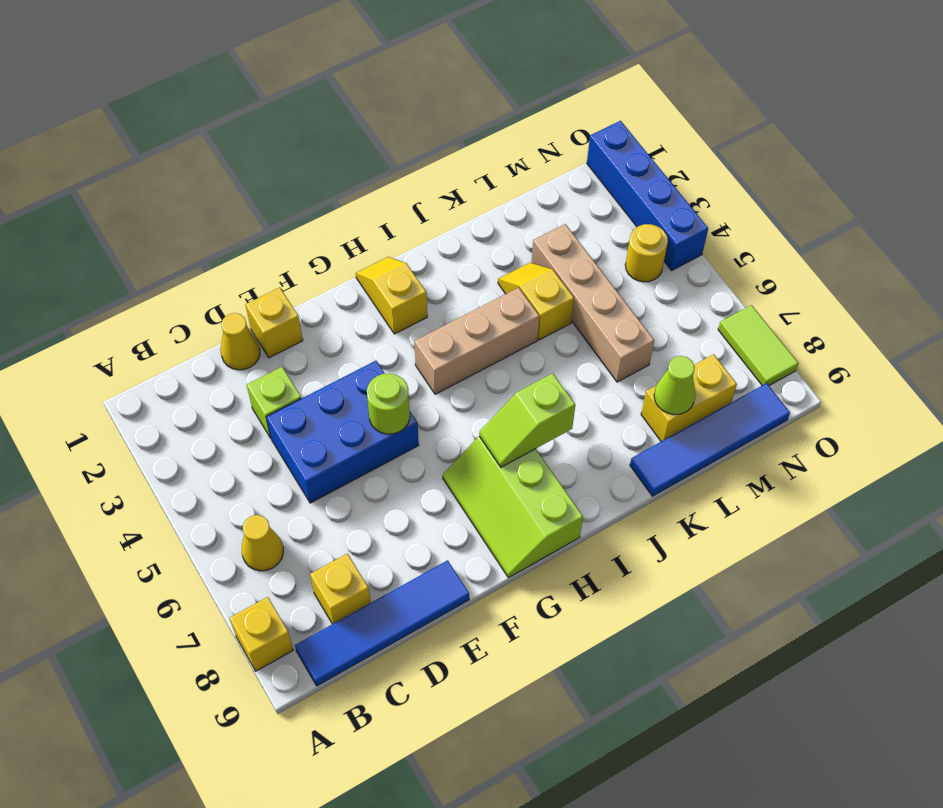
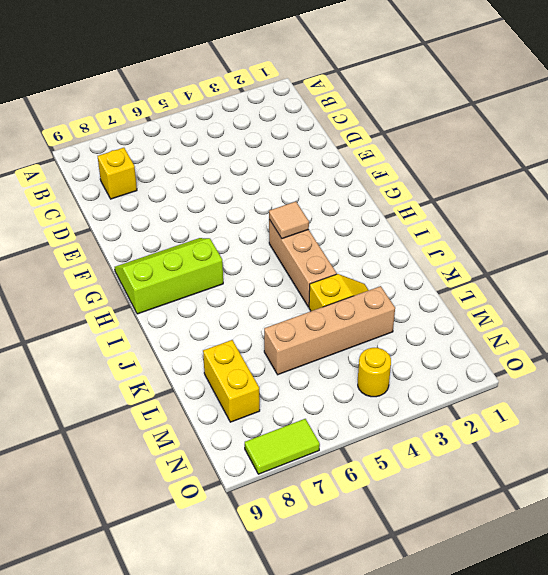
tan 1x1 tile [269,202,309,239] -> none
none -> yellow 1x1 brick [230,597,293,671]
none -> yellow 1x1 cone [242,515,283,571]
none -> blue 1x4 tile [295,560,469,686]

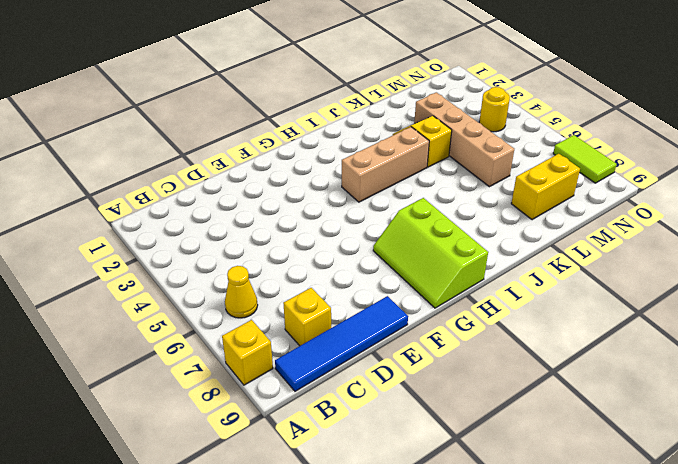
none -> yellow 1x1 cone [221,313,260,370]
none -> lime 1x1 brick [247,367,301,438]
none -> blue 2x3 brick [266,361,419,503]

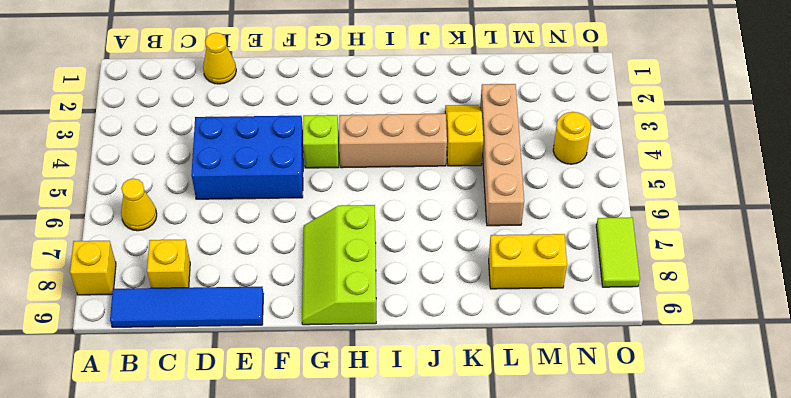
lime 1x1 brick [303,115,339,168] -> lime 1x1 brick moved to [247,367,301,438]
none -> yellow 1x1 brick [245,288,303,358]
none -> yellow 1x2 slope [356,257,427,334]
none -> blue 1x4 tile [630,383,790,496]

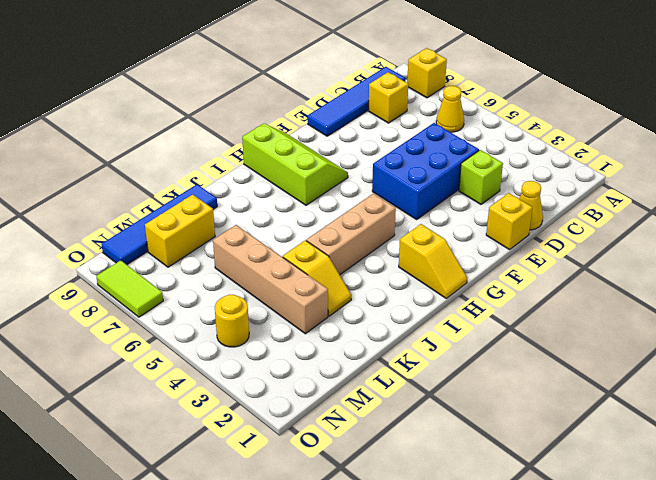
none -> blue 1x4 brick [587,121,708,270]
none -> lime 1x1 round brick [367,373,410,434]
none -> lime 1x2 slope [479,373,575,467]

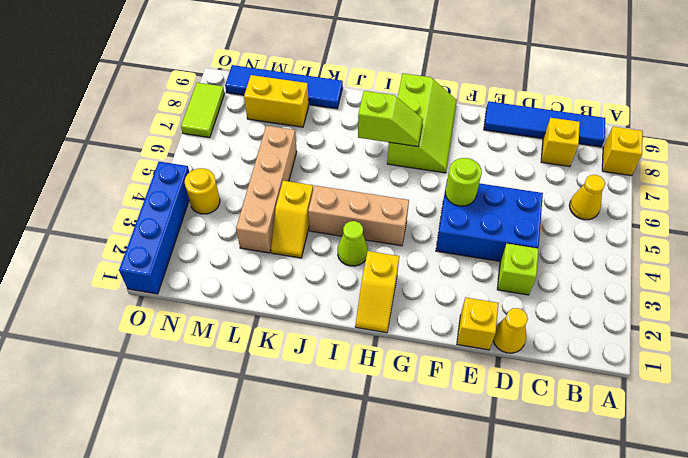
lime 1x1 cone [338,221,368,266] -> lime 1x1 cone moved to [654,356,696,415]

